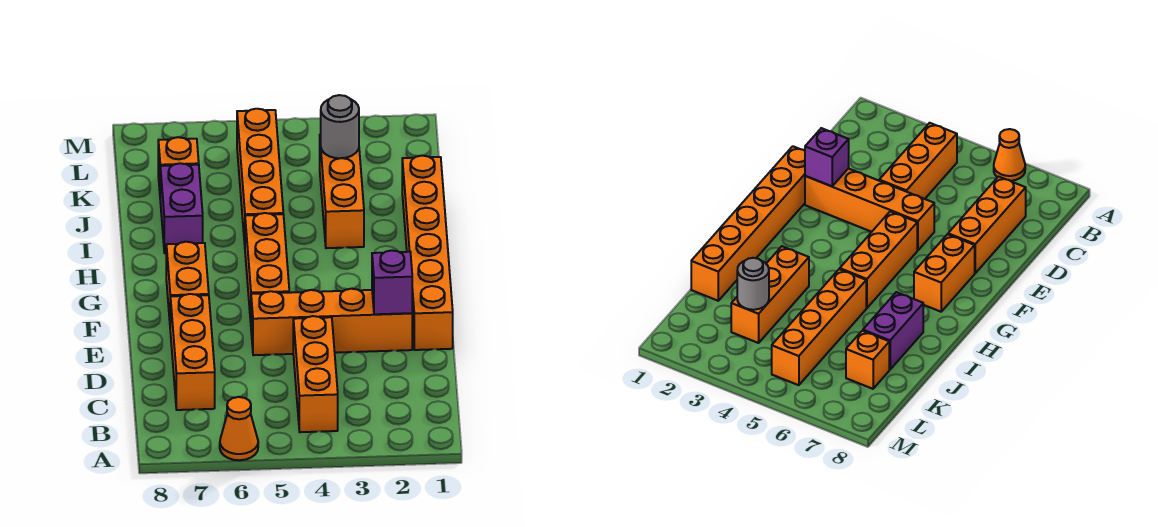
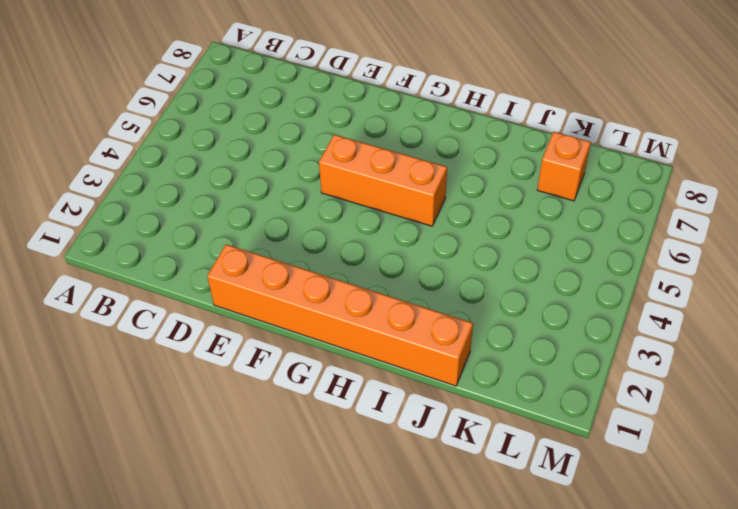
none -> orange 1x1 cone [220,397,258,460]
none -> orange 1x3 brick [293,316,338,432]
none -> orange 1x3 brick [170,294,215,410]

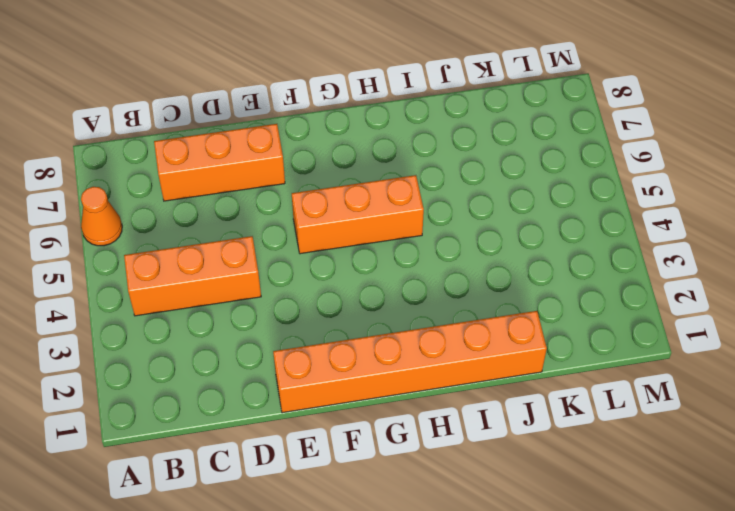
none -> orange 1x4 brick [251,289,412,355]
none -> orange 1x2 brick [166,242,209,320]
none -> orange 1x3 brick [320,135,364,248]

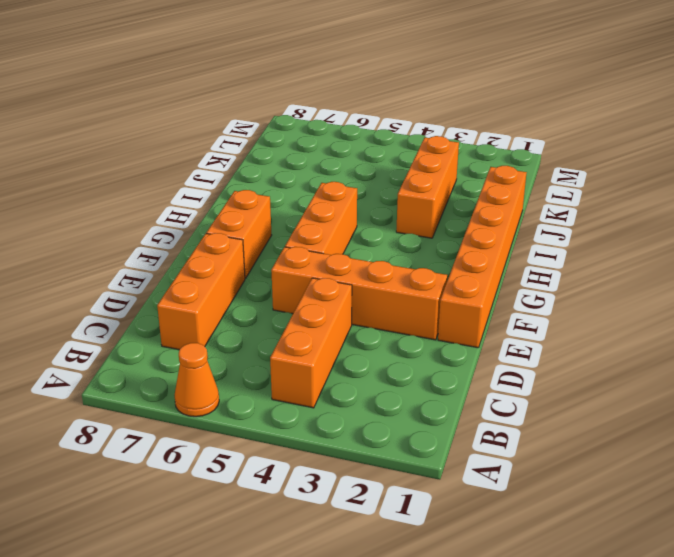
none -> orange 1x4 brick [237,109,283,244]
none -> purple 1x2 brick [160,163,203,253]
none -> orange 1x1 brick [158,137,199,190]

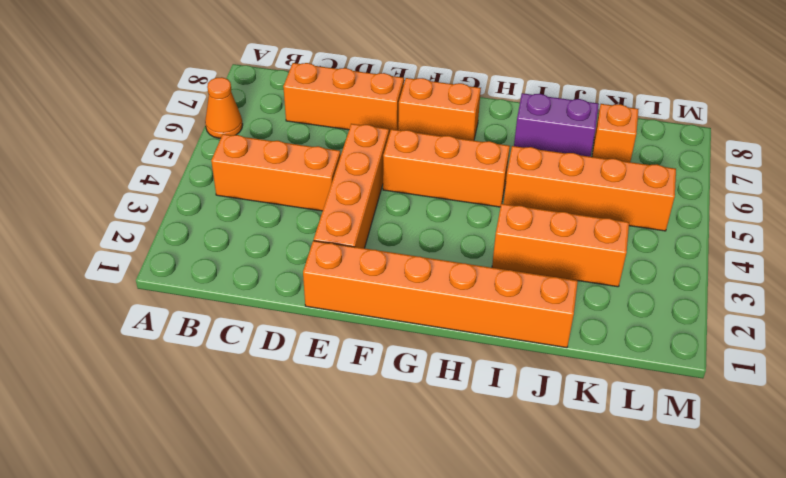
none -> purple 1x1 brick [372,250,412,314]
none -> grey 1x1 round brick [321,95,359,158]

